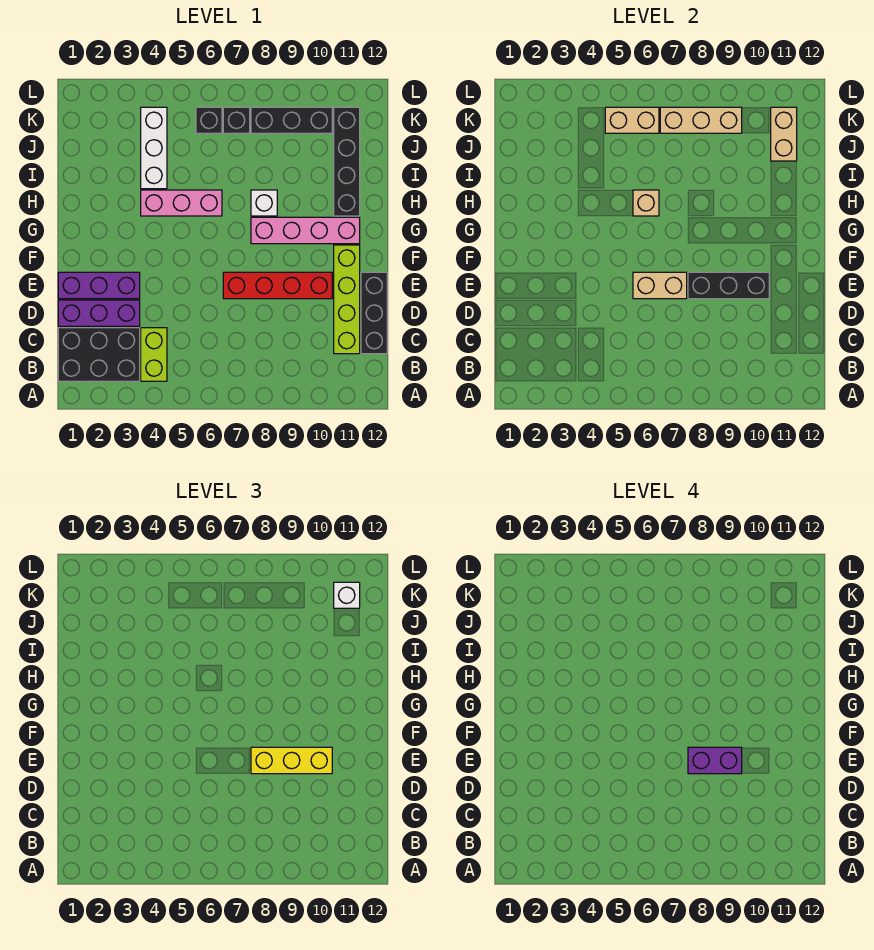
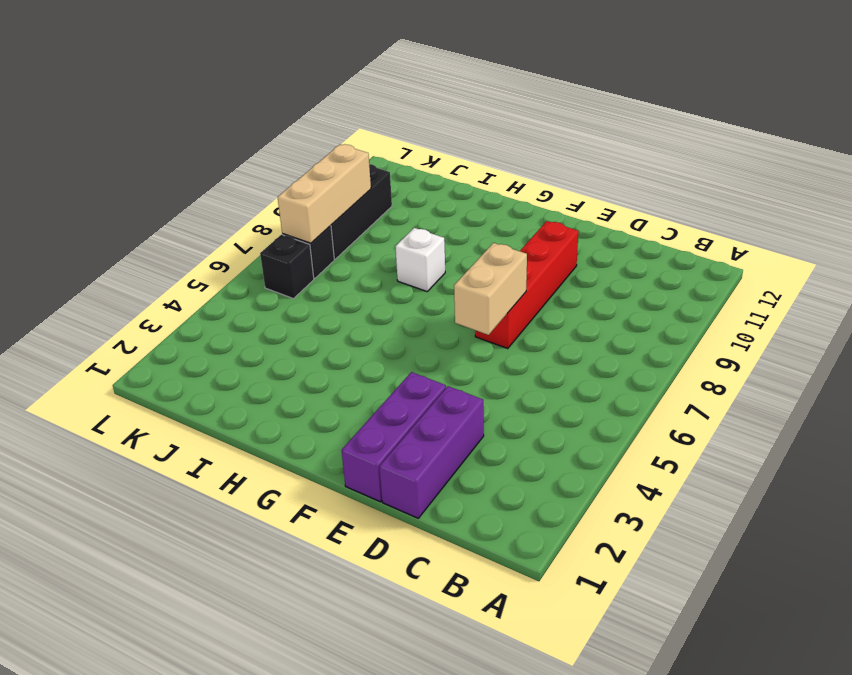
none -> black 2x3 brick [58,328,140,381]
none -> lime 1x2 brick [141,328,167,381]
none -> lime 1x4 brick [334,245,360,354]

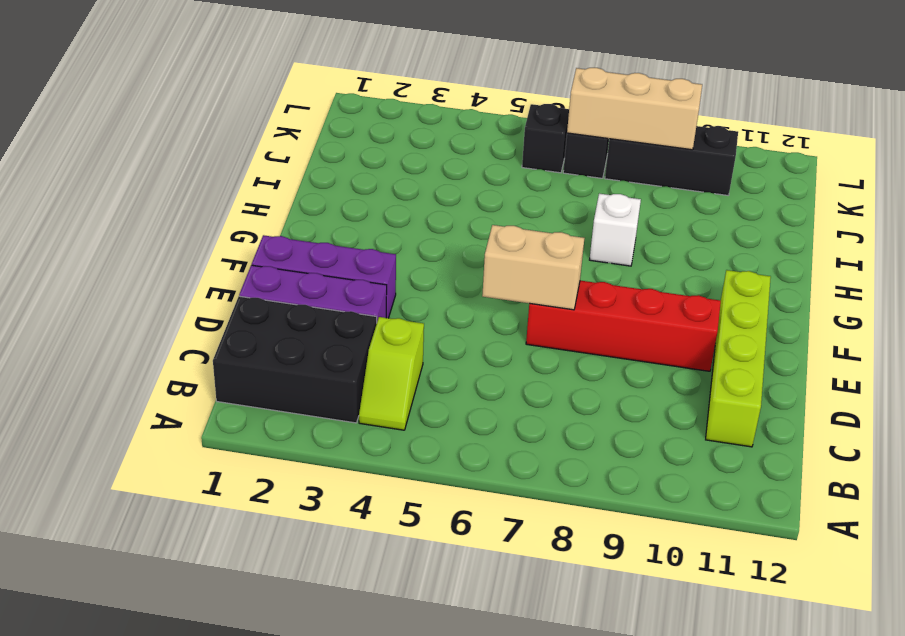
lime 1x2 slope [359,317,424,430] -> lime 1x2 brick [141,328,167,381]
none -> black 1x3 brick [361,272,387,354]
none -> pink 1x4 brick [251,217,360,244]
none -> pink 1x3 brick [141,190,222,216]

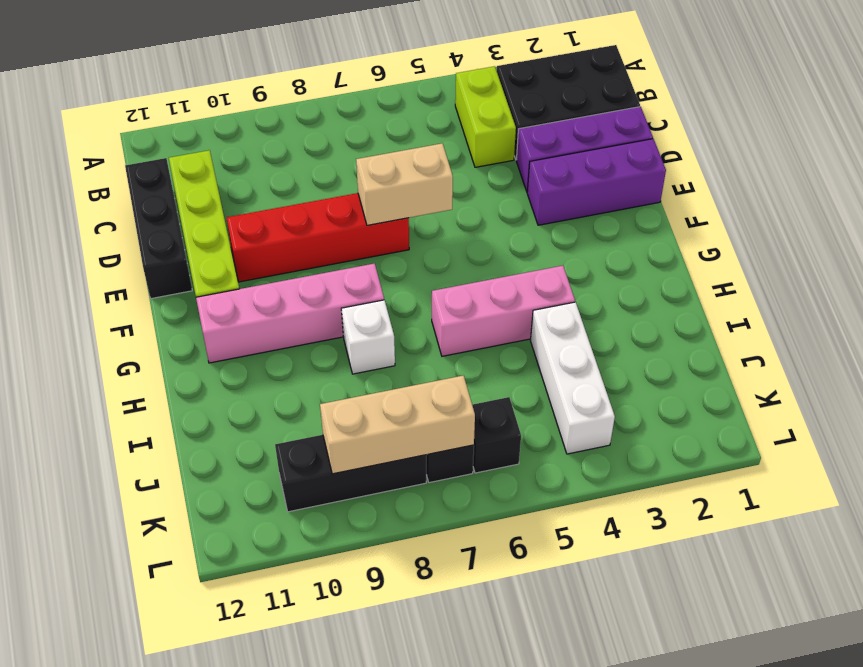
none -> black 1x4 brick [334,107,360,216]
none -> black 1x3 brick [688,272,769,299]
none -> tan 1x1 brick [633,190,659,216]

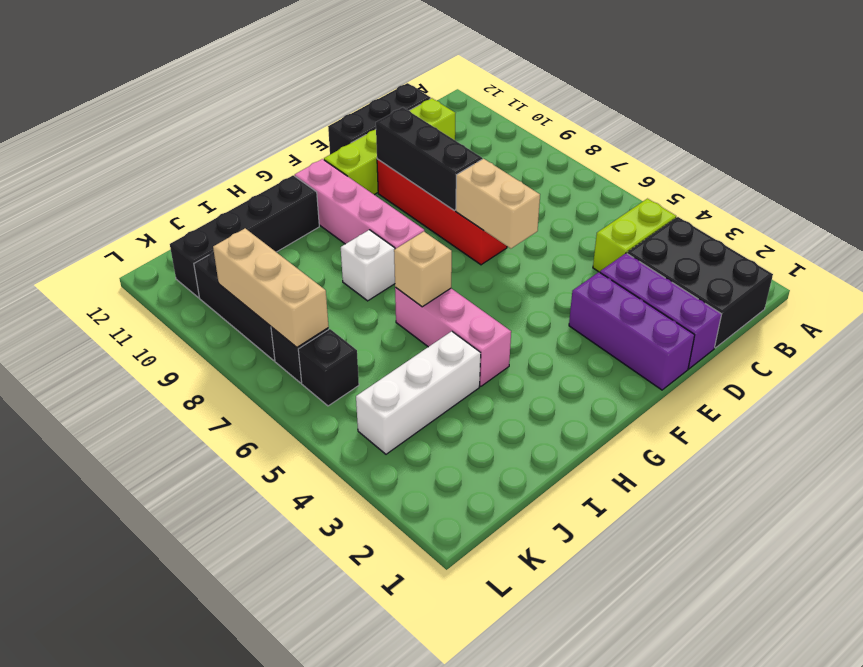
none -> tan 1x2 brick [771,107,797,161]
none -> tan 1x2 brick [605,107,659,133]
none -> yellow 1x3 brick [251,747,332,774]

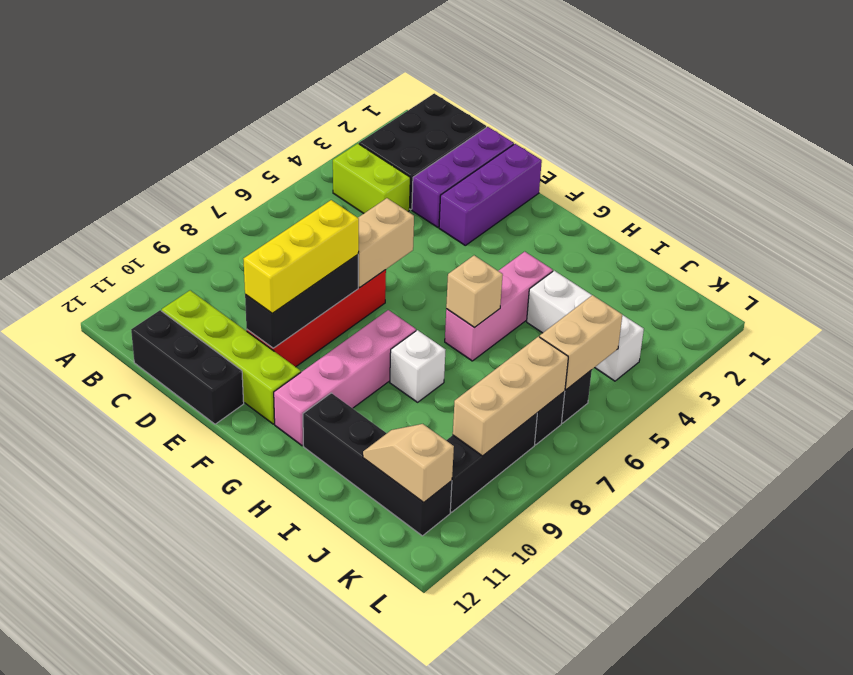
tan 1x2 slope [363,424,454,502] -> tan 1x2 brick [771,107,797,161]
none -> white 1x1 brick [334,582,360,608]
none -> purple 1x2 brick [688,747,742,774]

